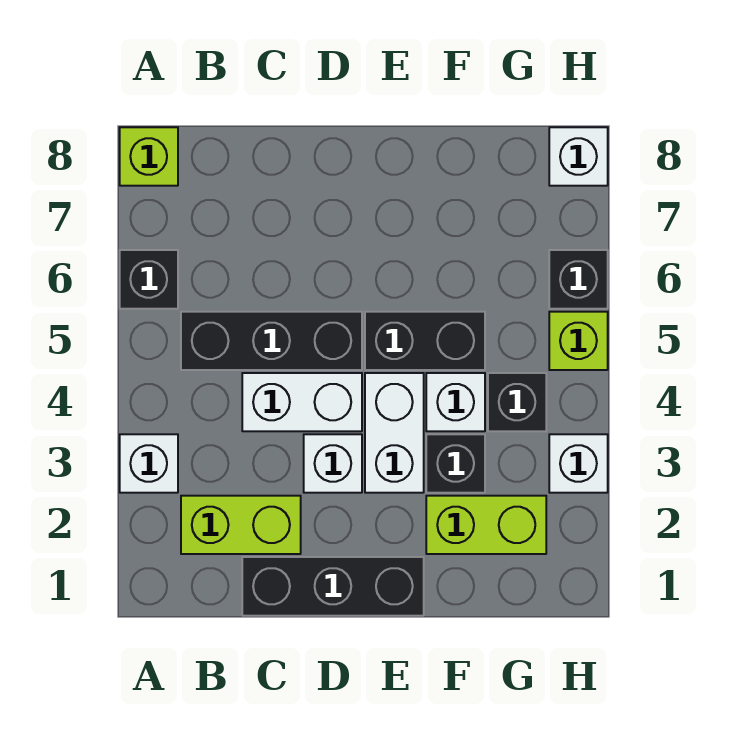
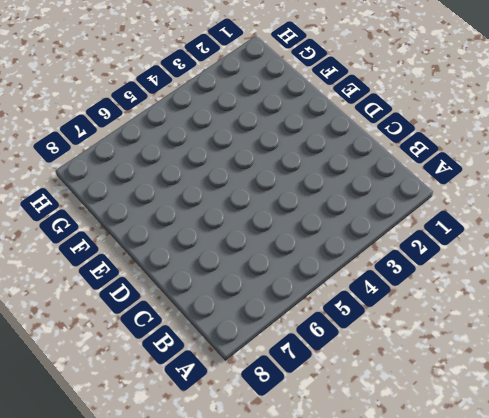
none -> white 1x1 brick [120,434,178,493]
none -> black 1x1 brick [120,250,178,309]
none -> lime 1x1 brick [120,127,178,186]

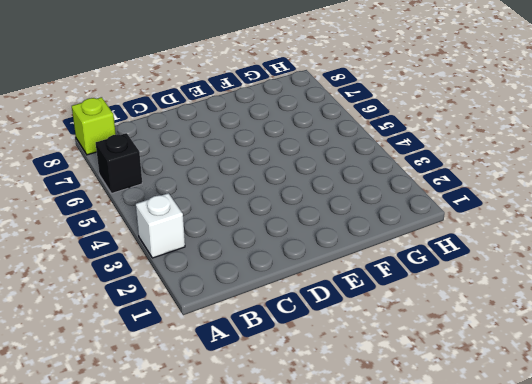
none -> lime 1x2 brick [181,496,301,554]
none -> black 1x3 brick [181,312,362,370]
none -> black 1x3 brick [242,557,424,616]

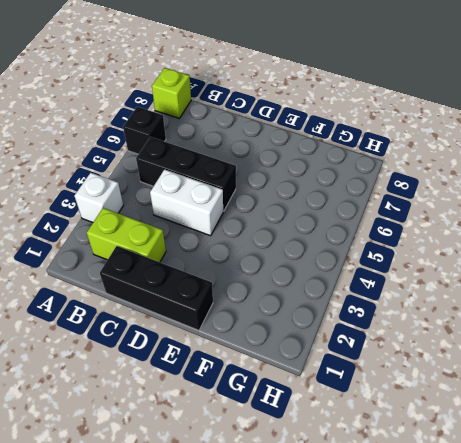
none -> white 1x1 brick [304,434,362,493]
none -> white 1x2 brick [365,373,424,493]
none -> black 1x2 brick [365,312,485,370]

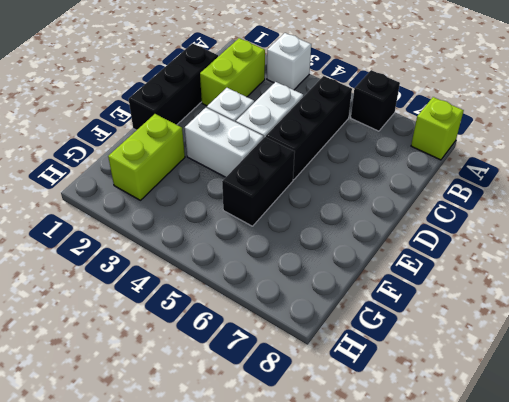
none -> black 1x1 brick [426,434,485,493]
none -> white 1x1 brick [426,373,485,431]
none -> black 1x1 brick [488,373,546,431]

